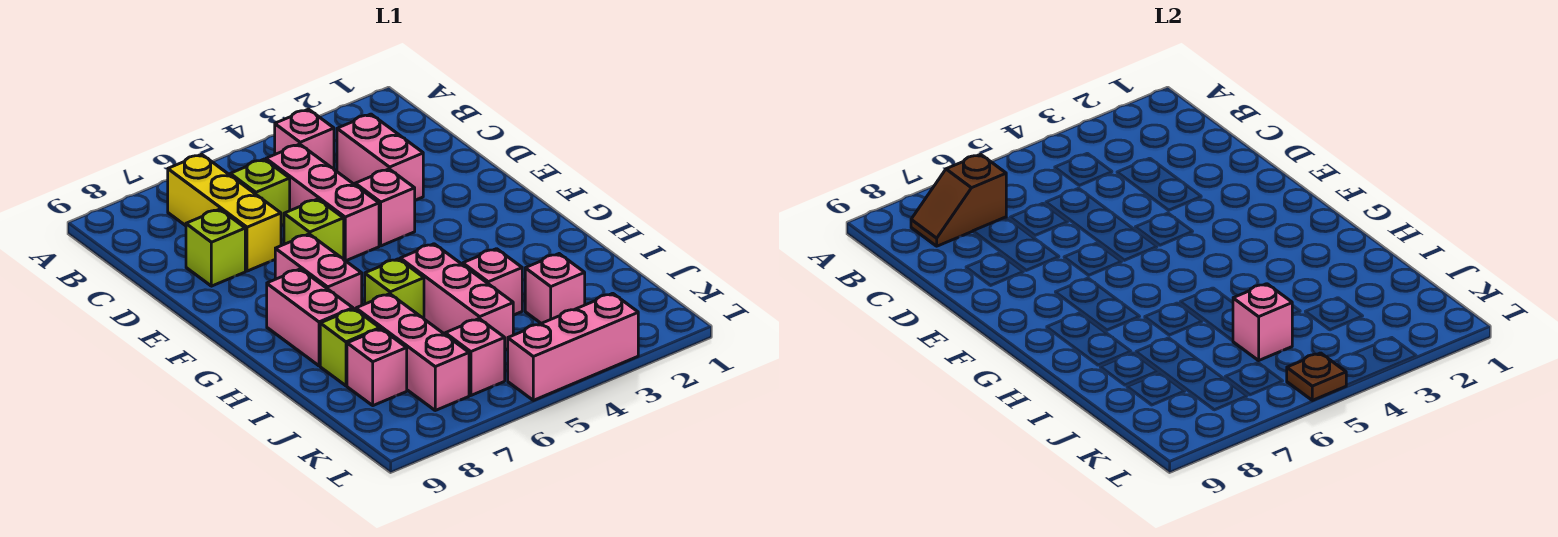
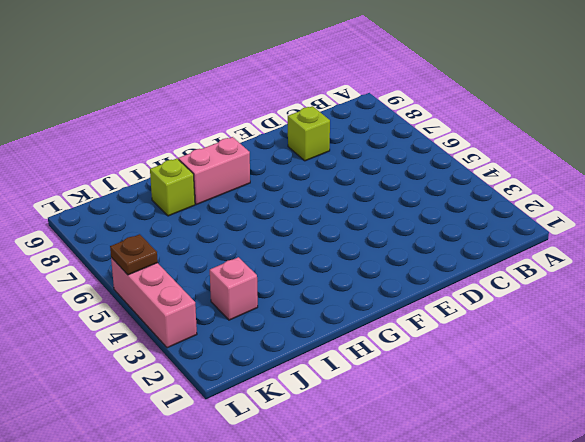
none -> pink 1x1 brick [275,109,334,169]
none -> yellow 1x3 brick [168,154,281,271]
none -> pink 1x2 brick [337,114,423,200]

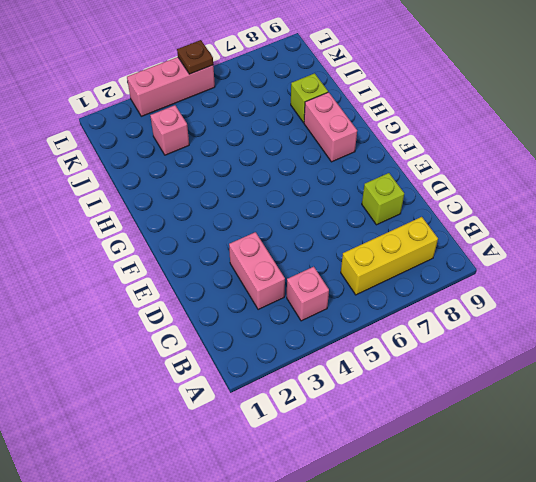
yellow 1x3 brick [341,217,438,295] -> yellow 1x3 brick turned to [168,154,281,271]
none -> pink 1x3 brick [266,144,379,261]
none -> lime 1x1 brick [230,159,290,226]
none -> pink 1x1 brick [355,169,415,246]

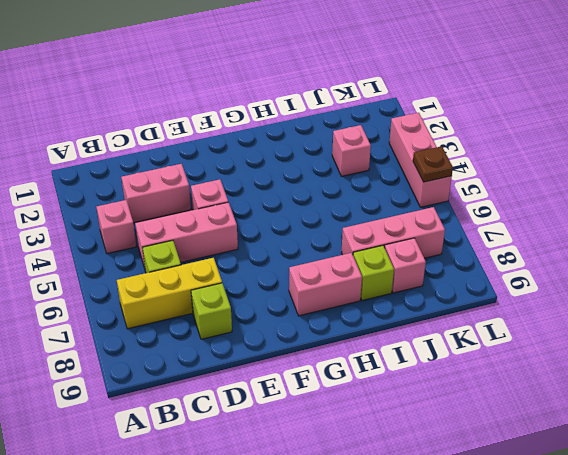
none -> lime 1x1 brick [284,199,344,259]
none -> pink 1x2 brick [275,234,362,310]
none -> pink 1x3 brick [400,244,513,350]

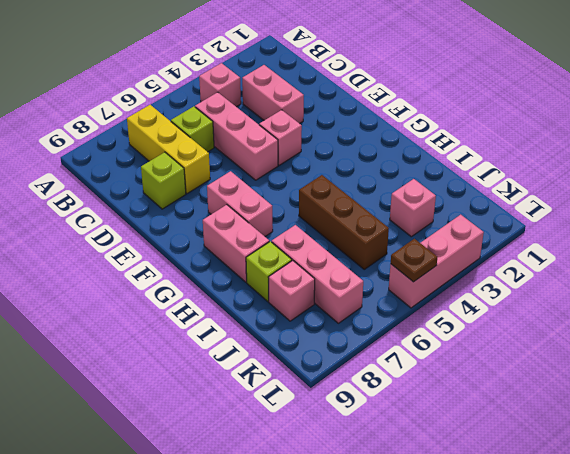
brown 1x3 brick [299,175,389,269] -> pink 1x3 brick [400,244,513,350]
none -> lime 1x1 brick [284,199,344,259]
none -> lime 1x1 brick [365,259,424,318]
none -> pink 1x1 brick [463,249,522,315]

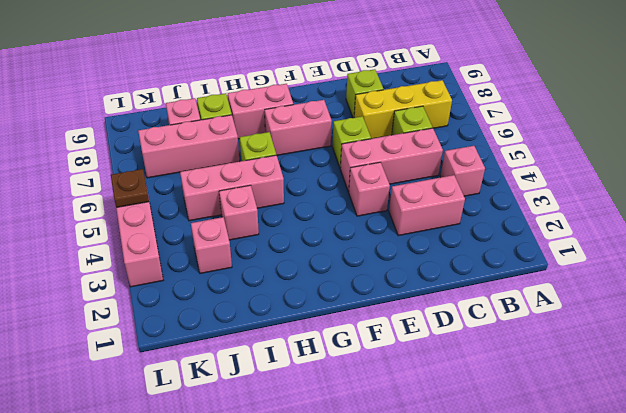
none -> pink 1x1 brick [445,319,505,395]
none -> brown 1x2 slope [911,154,1006,246]
none -> pink 1x1 brick [1233,284,1292,360]

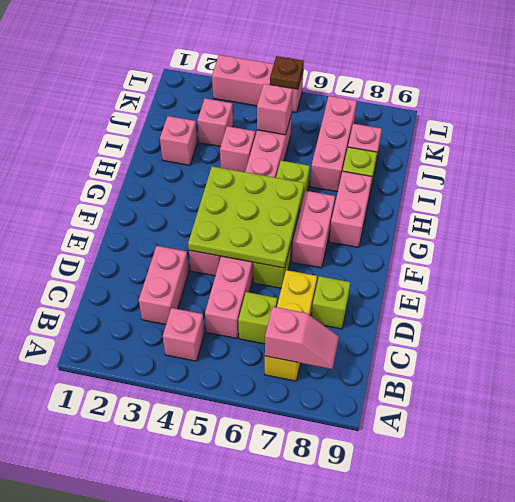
pink 1x2 slope [265,307,339,369] -> brown 1x2 slope [911,154,1006,246]
lime 3x3 plate [188,166,304,268] -> none
pink 1x1 brick [160,116,197,165] -> pink 1x1 brick moved to [445,319,505,395]

